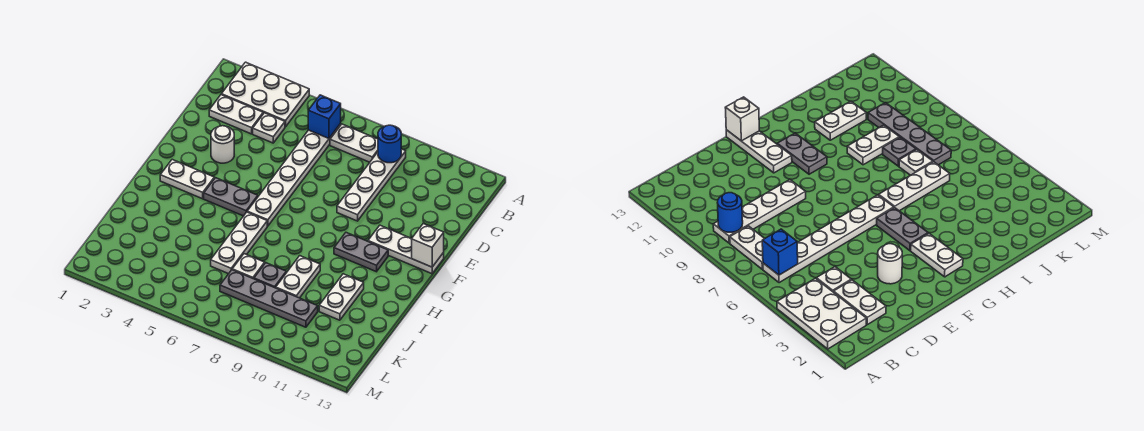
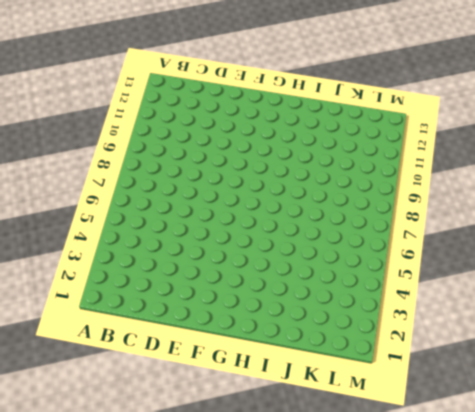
none -> white 2x3 plate [221,62,309,127]
none -> white 1x6 plate [247,124,341,226]
none -> white 1x2 plate [330,124,378,162]

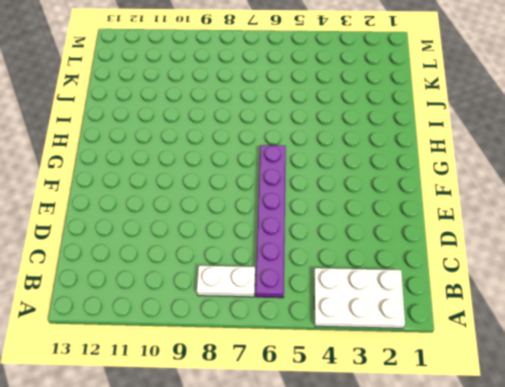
purple 1x6 plate [256,145,286,298] -> white 1x6 plate [247,124,341,226]
none -> white 1x4 plate [337,149,406,221]
none -> white 1x2 plate [209,95,263,134]
none -> white 1x1 plate [253,113,285,143]

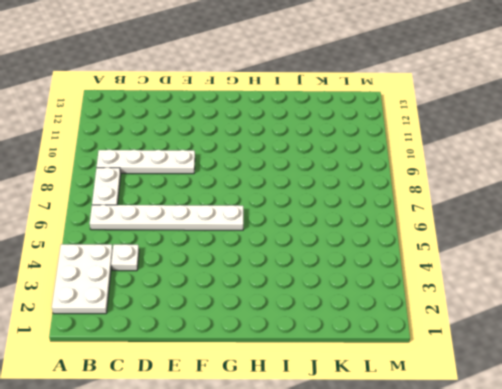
none -> white 1x2 plate [209,95,263,134]
none -> white 1x1 round brick [211,126,234,163]
none -> white 1x3 plate [368,225,444,274]

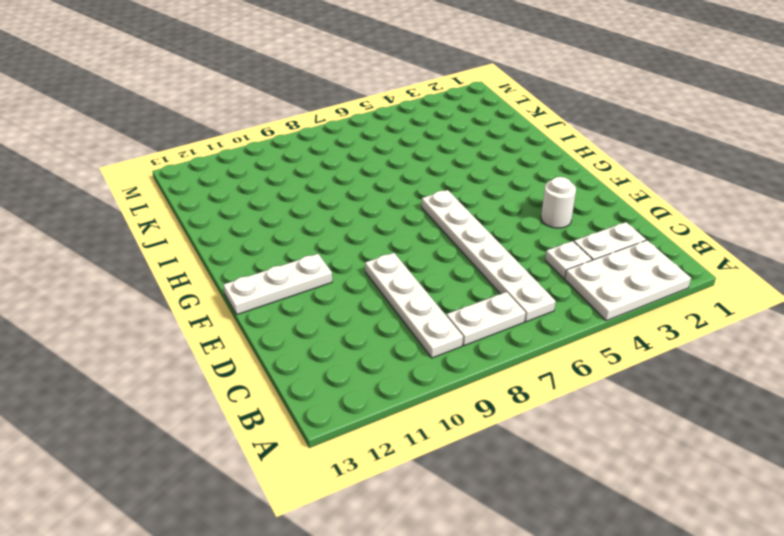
none -> white 1x2 plate [160,160,214,199]
none -> grey 1x2 plate [204,178,258,216]
none -> grey 1x2 plate [334,233,388,272]

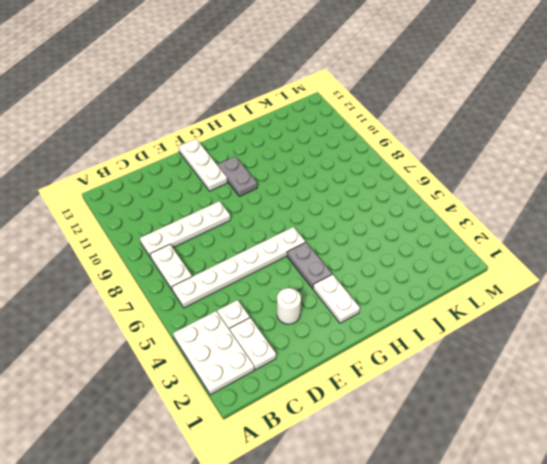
none -> white 1x3 plate [211,212,267,274]
none -> white 1x2 plate [276,256,320,298]
none -> white 1x2 plate [319,274,364,320]

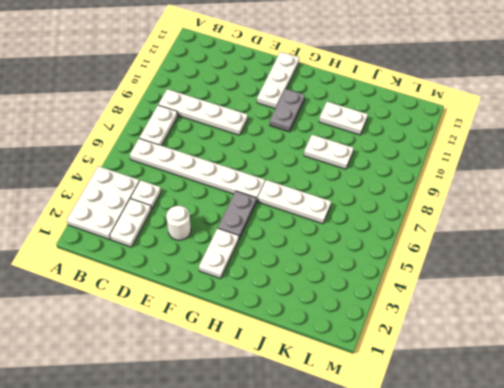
none -> white 1x1 plate [232,254,265,279]
none -> grey 1x1 plate [254,263,286,288]
none -> grey 1x4 plate [220,270,318,327]

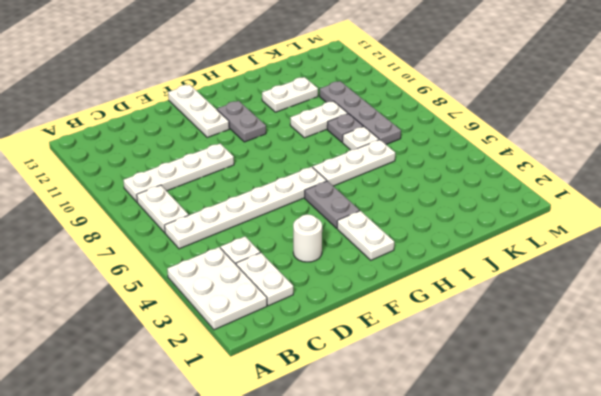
none -> blue 1x1 brick [308,95,341,138]
none -> blue 1x1 round brick [378,125,401,163]
none -> white 1x1 brick [412,224,444,267]

